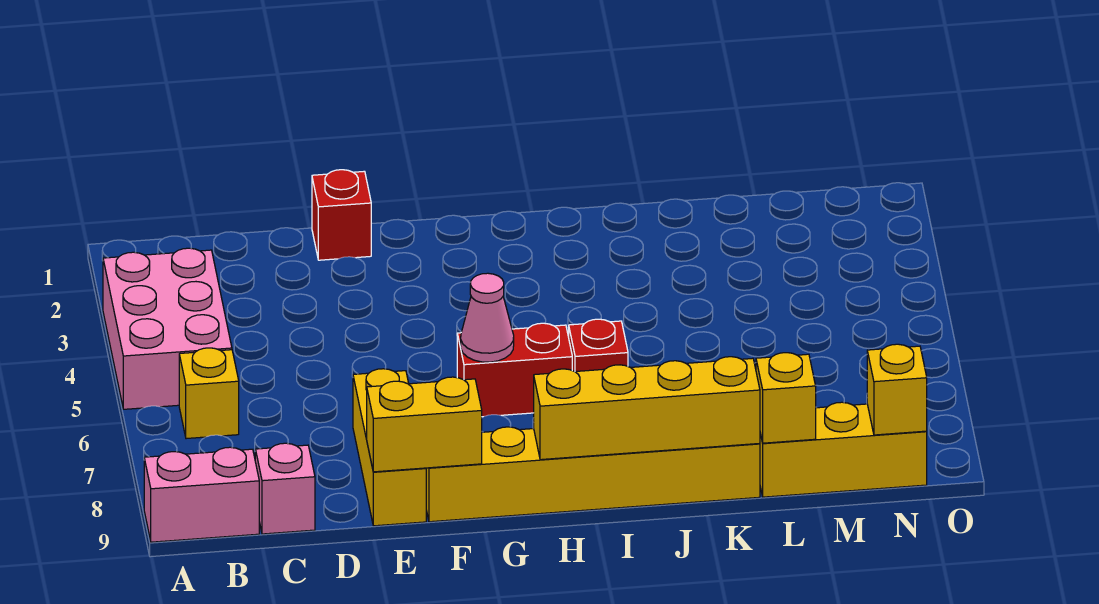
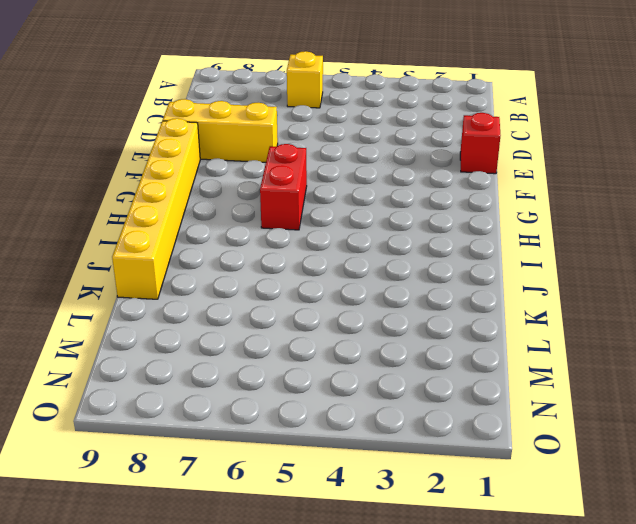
none -> pink 2x3 brick [103,248,232,409]
none -> pink 1x2 brick [144,447,259,542]
none -> pink 1x1 brick [255,443,315,534]

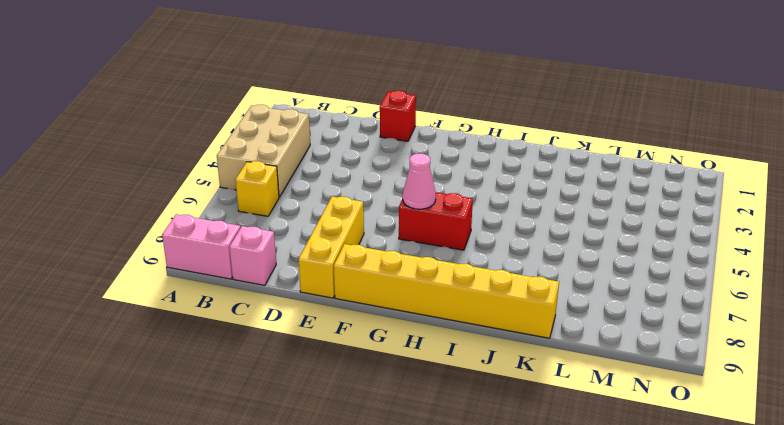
tan 2x3 brick [217,105,310,197] -> pink 2x3 brick [103,248,232,409]
none -> red 1x1 brick [569,319,628,372]
none -> yellow 1x3 brick [760,402,927,497]
none -> yellow 1x2 brick [367,377,482,472]

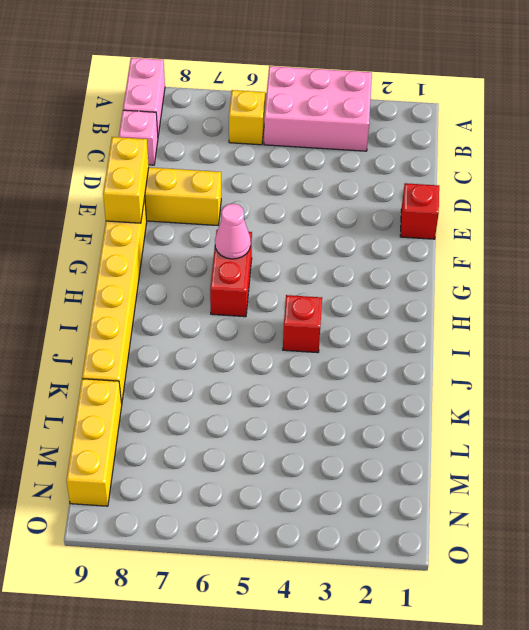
red 1x1 brick [283,295,322,353] -> red 1x1 brick moved to [569,319,628,372]
none -> yellow 1x4 brick [534,357,760,460]
none -> yellow 1x1 brick [756,353,816,443]
none -> yellow 1x1 brick [867,344,927,435]

